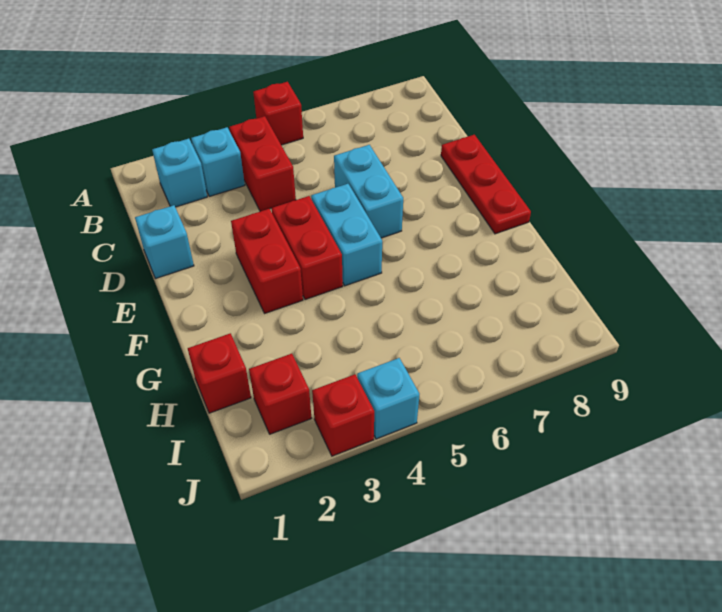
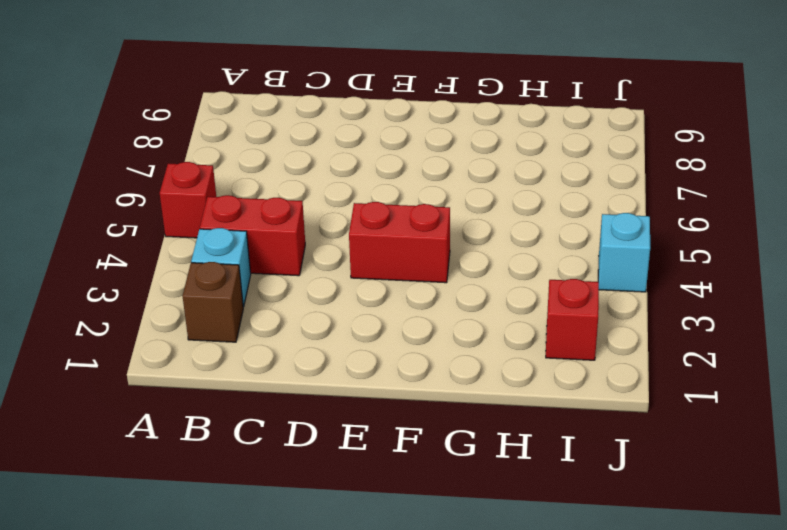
brown 1x1 brick [182,262,243,342] -> cyan 1x1 brick [152,139,207,207]
none -> cyan 1x1 brick [135,205,194,279]
none -> cyan 1x2 brick [334,145,403,238]
none -> red 1x3 plate [441,135,531,234]

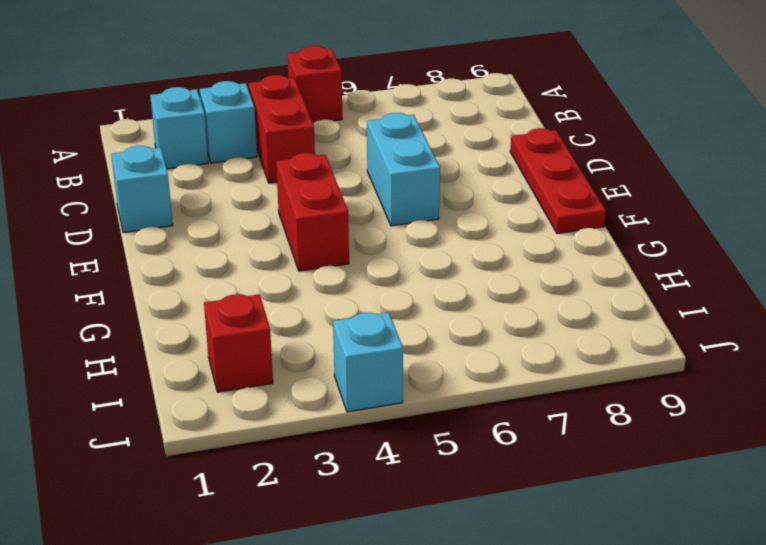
none -> red 1x2 brick [231,209,303,313]
none -> cyan 1x2 brick [311,184,382,286]
none -> red 1x1 brick [188,333,251,413]

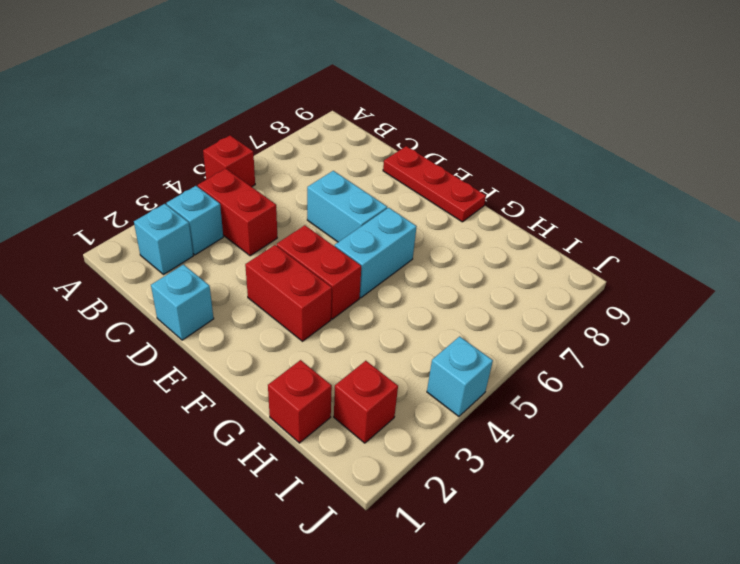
cyan 1x2 brick [335,208,417,298] -> cyan 1x2 brick turned to [311,184,382,286]
none -> red 1x1 brick [312,374,374,456]

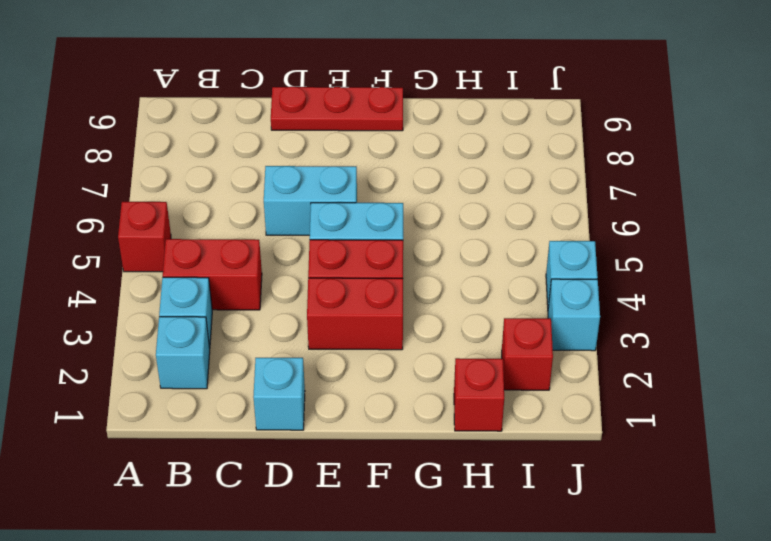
cyan 1x1 brick [548,279,600,351] -> red 1x1 brick [312,374,374,456]

